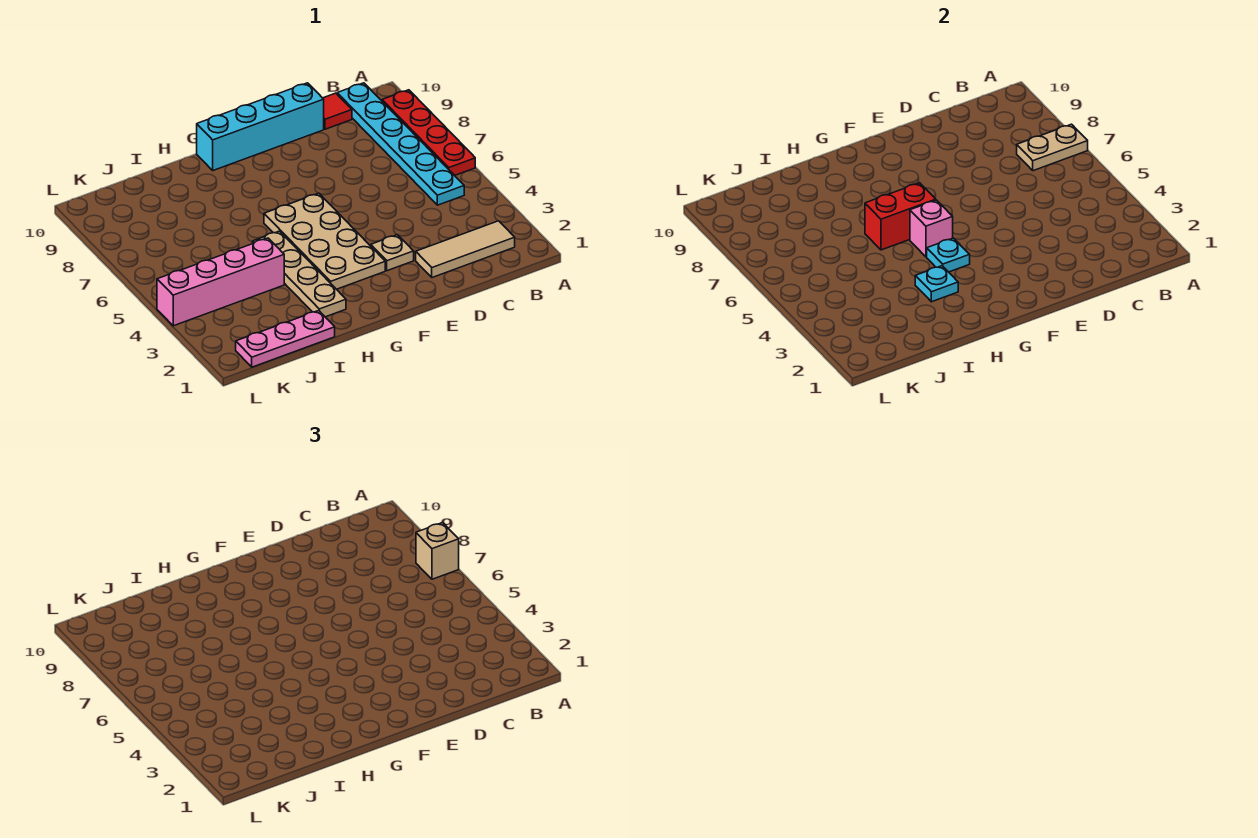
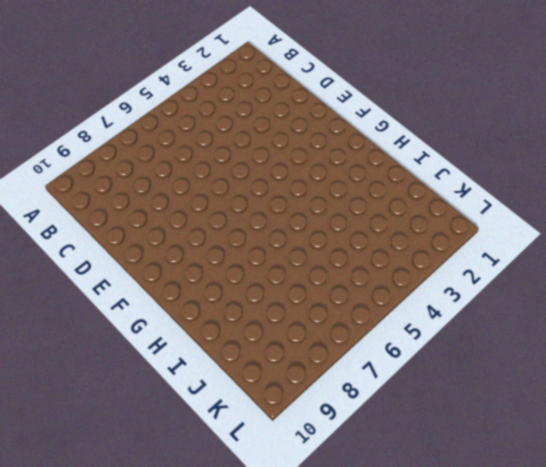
none -> red 1x4 plate [382,90,475,176]
none -> tan 1x3 tile [416,221,515,278]
none -> cyan 1x6 plate [337,83,464,205]

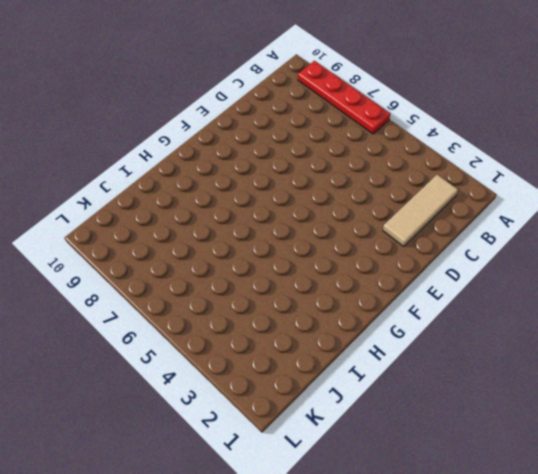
none -> cyan 1x6 plate [337,83,464,205]
none -> red 1x1 tile [323,93,352,129]
none -> cyan 1x4 brick [197,83,324,170]

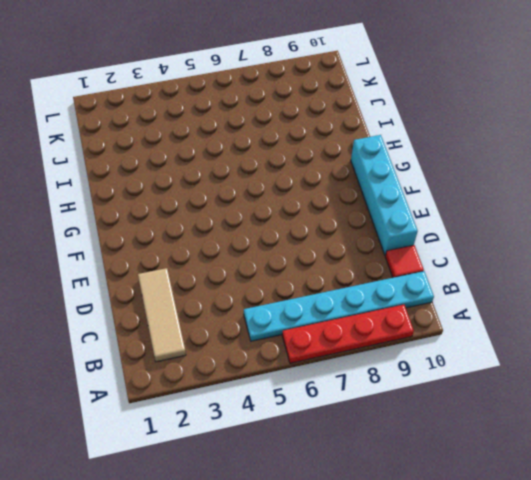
none -> tan 1x1 plate [371,235,414,271]
none -> tan 2x4 plate [264,193,385,289]
none -> tan 1x4 plate [253,231,346,317]

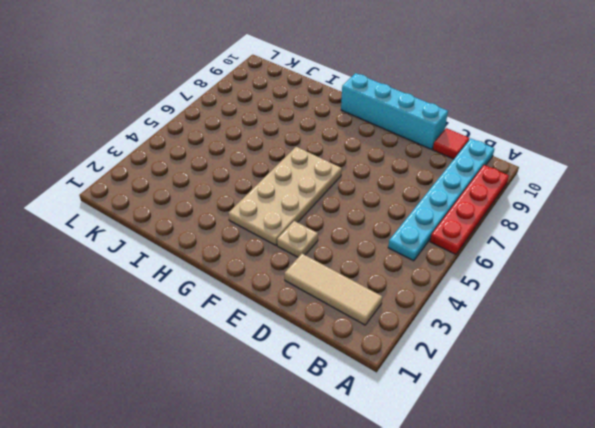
none -> tan 1x4 plate [253,231,346,317]
none -> pink 1x3 plate [236,311,335,367]
none -> pink 1x4 brick [157,238,284,326]

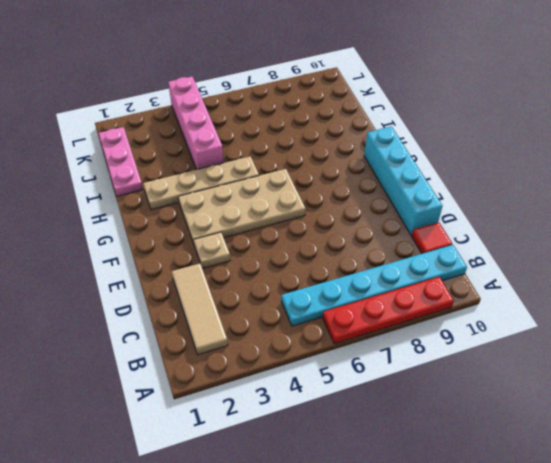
none -> tan 1x2 plate [1017,124,1088,171]
none -> cyan 1x1 plate [927,238,970,272]
none -> pink 1x1 brick [910,200,953,257]

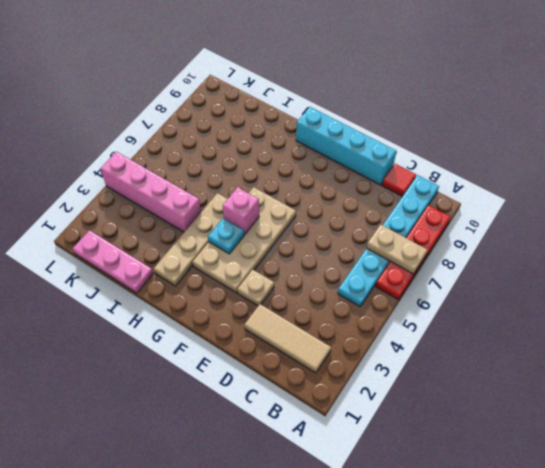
none -> red 1x2 brick [865,183,936,250]
none -> cyan 1x1 plate [915,266,958,302]
none -> tan 1x1 brick [416,523,459,579]

